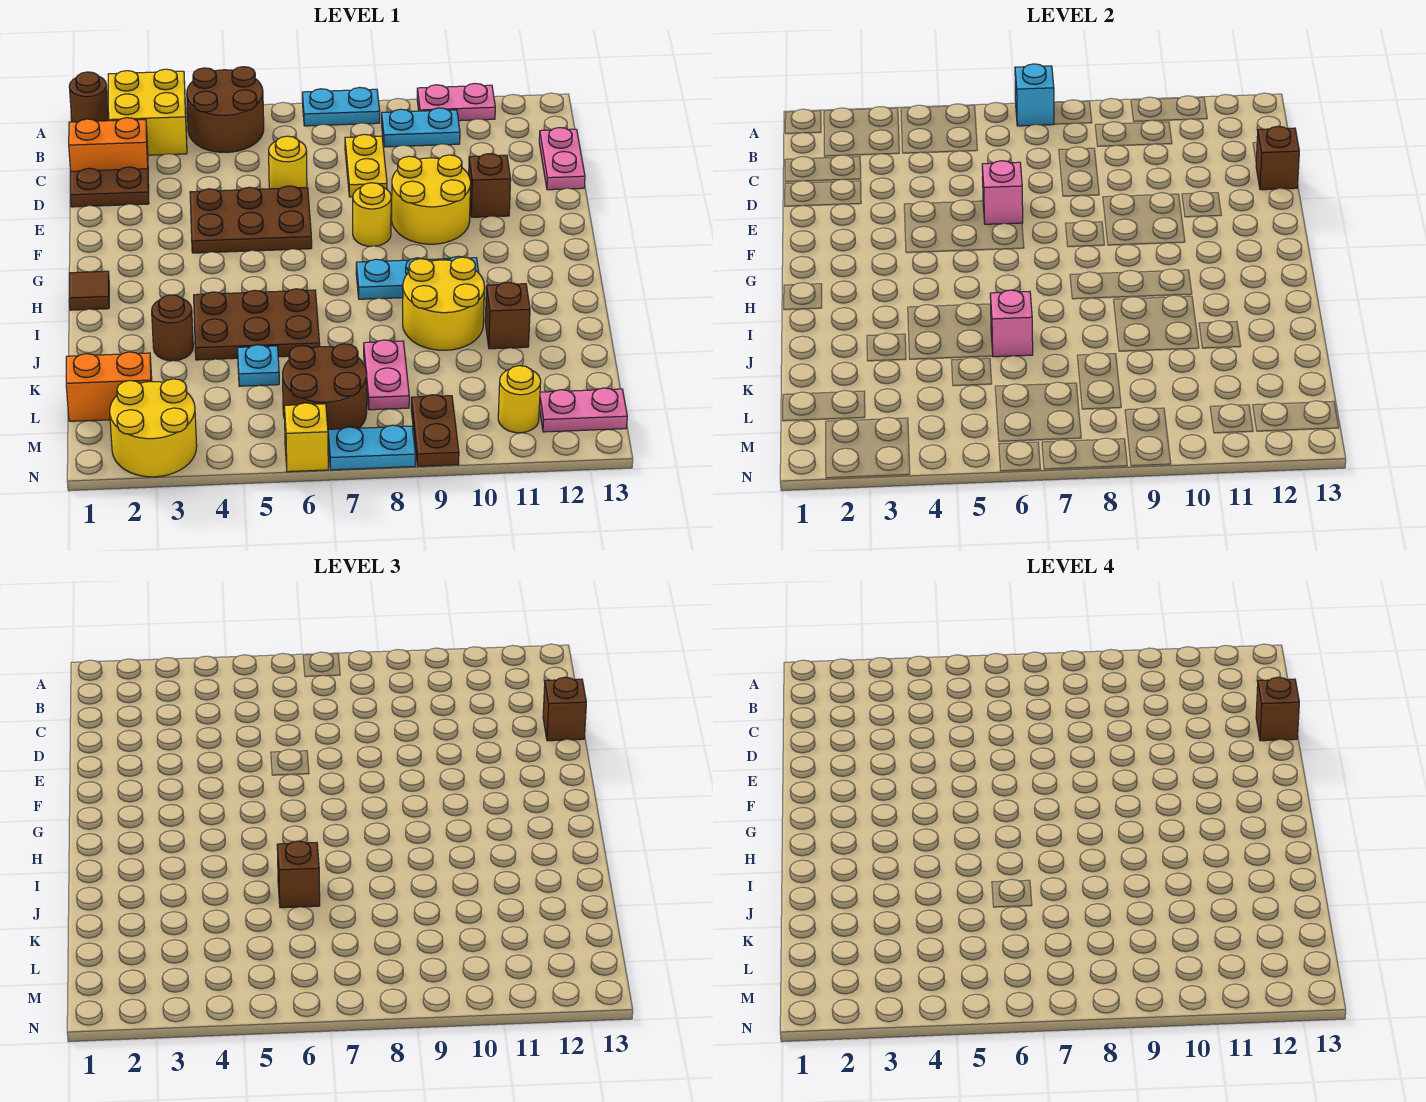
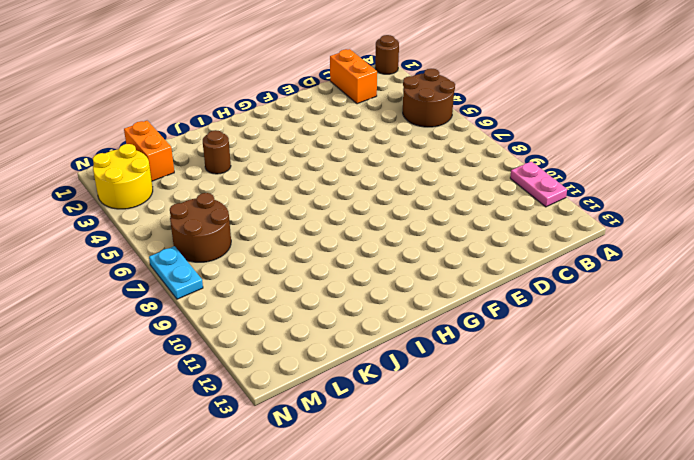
none -> yellow 2x2 brick [108,69,187,155]
none -> cyan 1x2 plate [302,87,380,126]
none -> cyan 1x2 plate [382,108,460,147]
none -> yellow 1x2 plate [345,134,387,197]

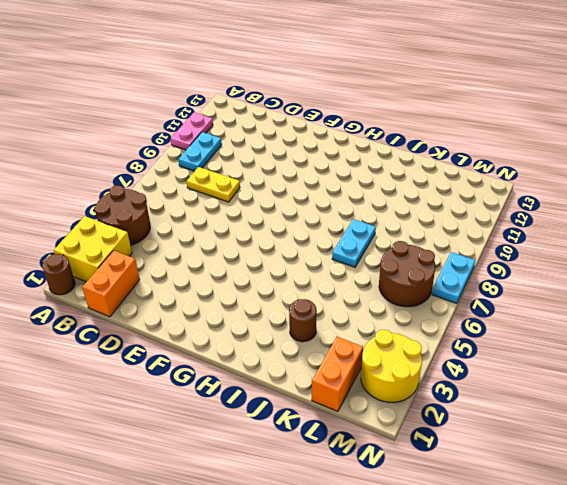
cyan 1x2 plate [332,219,376,267] -> cyan 1x2 plate moved to [302,87,380,126]
none -> pink 1x2 plate [539,128,585,190]
none -> brown 1x2 plate [70,167,149,207]
none -> yellow 1x1 round brick [269,136,307,189]
none -> brown 2x3 plate [190,186,312,253]

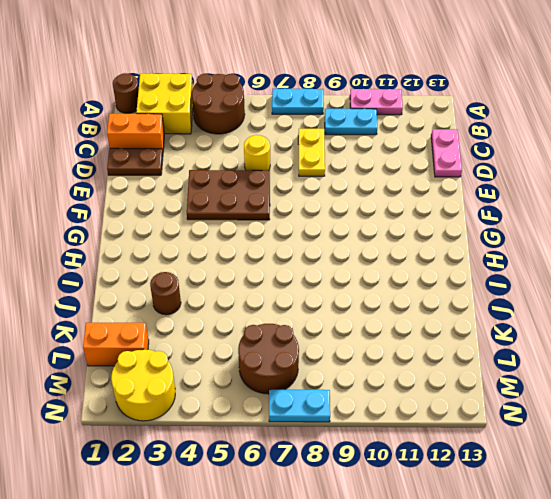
none -> yellow 2x2 round brick [392,155,471,244]
none -> brown 1x1 brick [469,154,511,217]
none -> yellow 1x1 round brick [353,183,391,246]
none -> brown 1x1 tile [69,271,109,310]

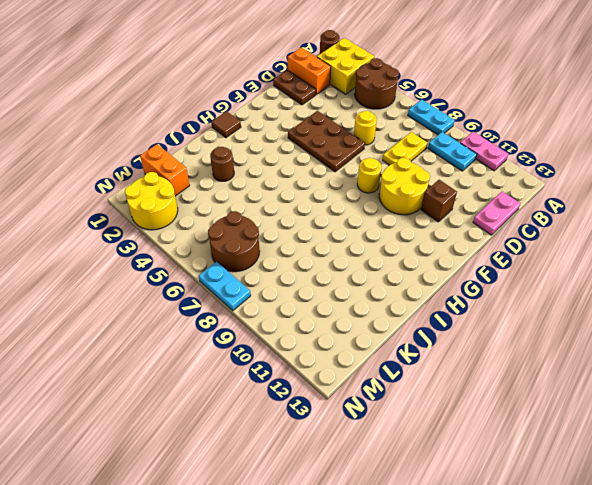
none -> cyan 1x3 plate [356,256,479,299]
none -> brown 2x3 plate [194,289,320,360]
none -> yellow 2x2 round brick [403,257,485,350]
none -> brown 1x1 brick [485,282,530,349]

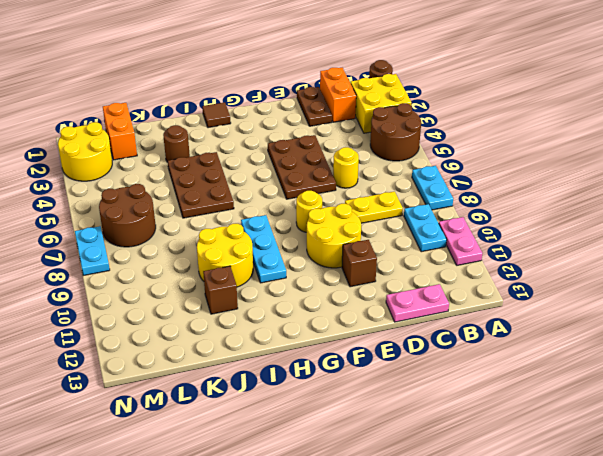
none -> cyan 1x1 plate [238,345,279,386]
none -> pink 1x2 plate [364,340,409,410]
none -> brown 1x2 plate [411,395,459,466]
none -> yellow 1x1 round brick [498,366,541,433]

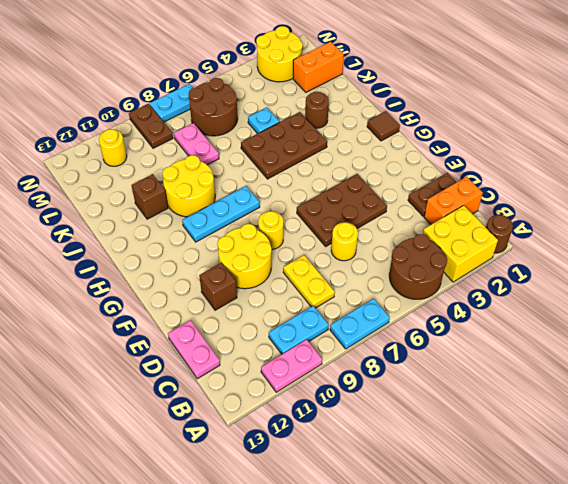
none -> pink 1x2 plate [539,388,627,432]
none -> yellow 1x1 brick [284,403,328,472]
none -> cyan 1x1 brick [1015,64,1054,126]
none -> brown 1x1 brick [1256,126,1299,190]

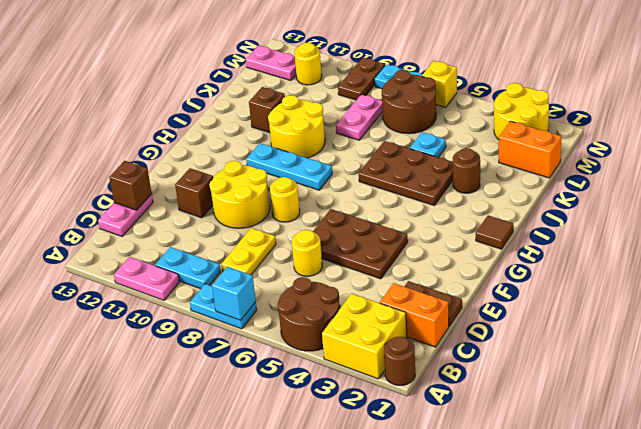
none -> pink 1x1 brick [982,161,1023,224]
none -> pink 1x1 brick [990,290,1033,357]
none -> brown 1x1 brick [543,677,586,741]
none -> brown 1x1 brick [277,841,320,908]

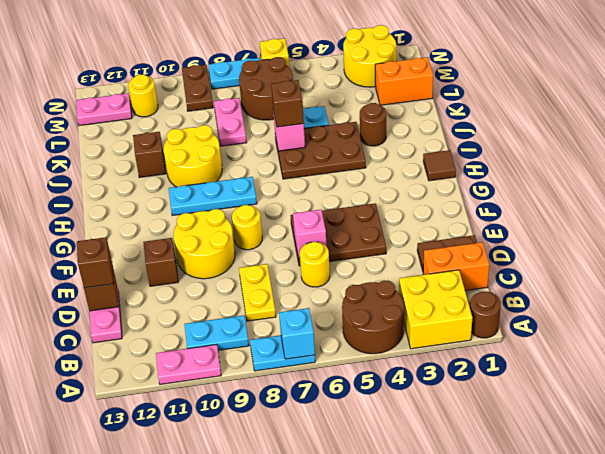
none -> brown 1x1 brick [1256,677,1299,741]

